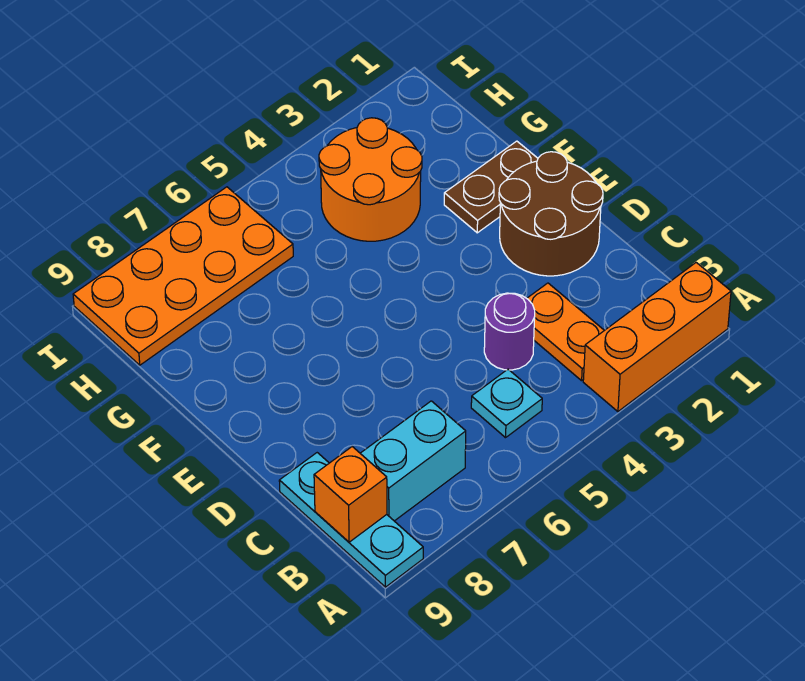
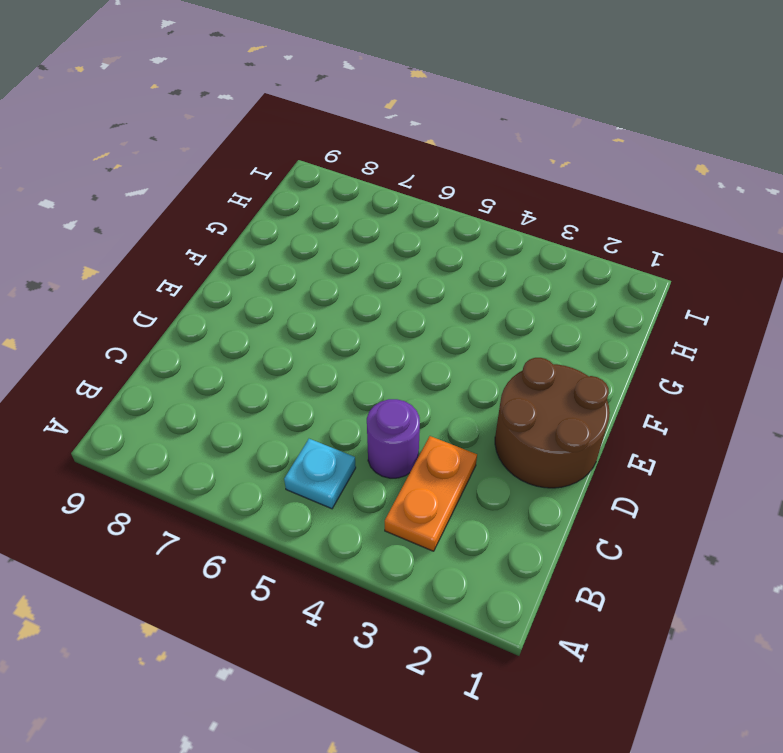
none -> orange 1x3 brick [583,263,731,412]
none -> cyan 1x3 plate [279,453,423,587]

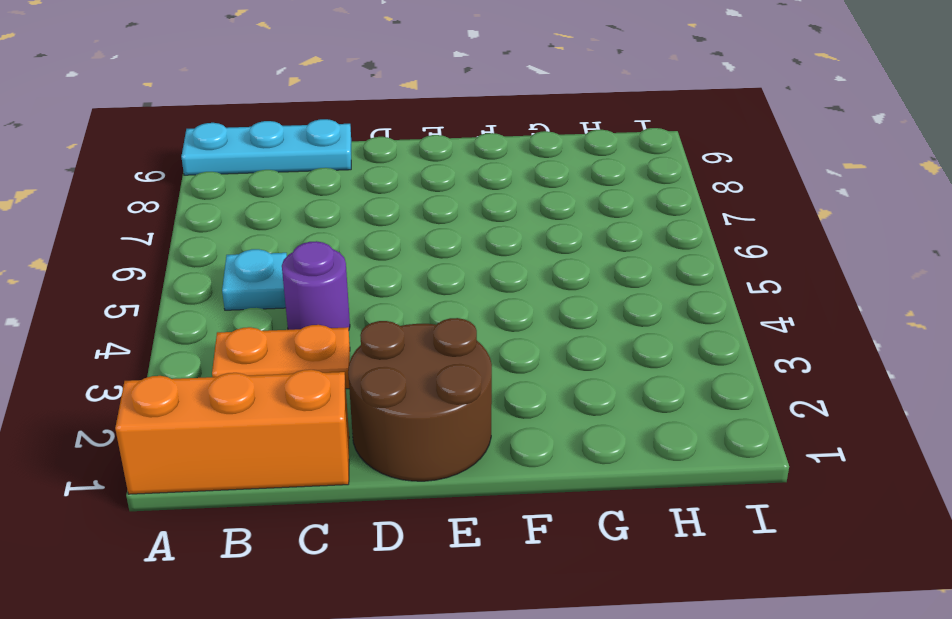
orange 1x3 brick [115,370,349,494] -> orange 1x3 brick turned to [583,263,731,412]
none -> cyan 1x2 brick [360,401,466,521]
none -> brown 1x2 plate [444,141,538,233]

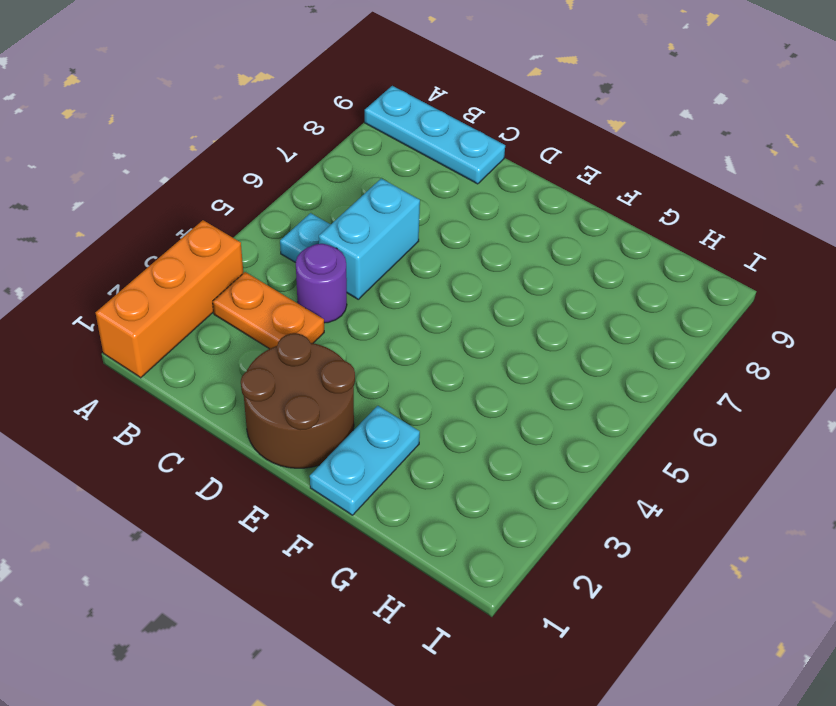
cyan 1x2 brick [319,179,420,299] -> cyan 1x2 brick moved to [360,401,466,521]
cyan 1x2 plate [310,406,420,515] -> brown 1x2 plate [444,141,538,233]
none -> orange 2x2 round brick [319,118,422,241]
none -> orange 2x4 plate [73,187,293,365]

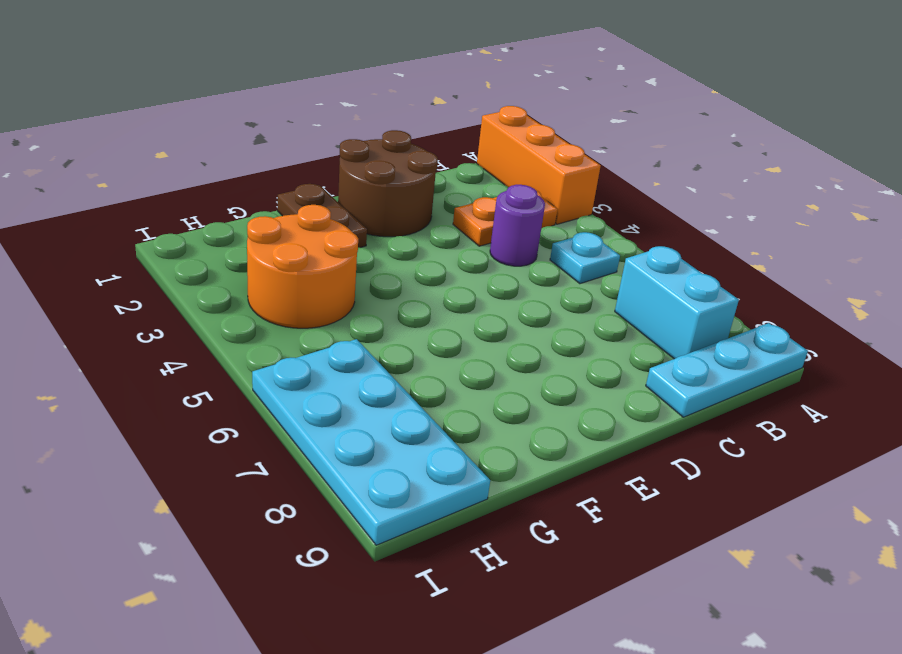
cyan 2x4 plate [252,339,490,545] -> orange 2x4 plate [73,187,293,365]
none -> orange 1x1 brick [314,447,387,542]

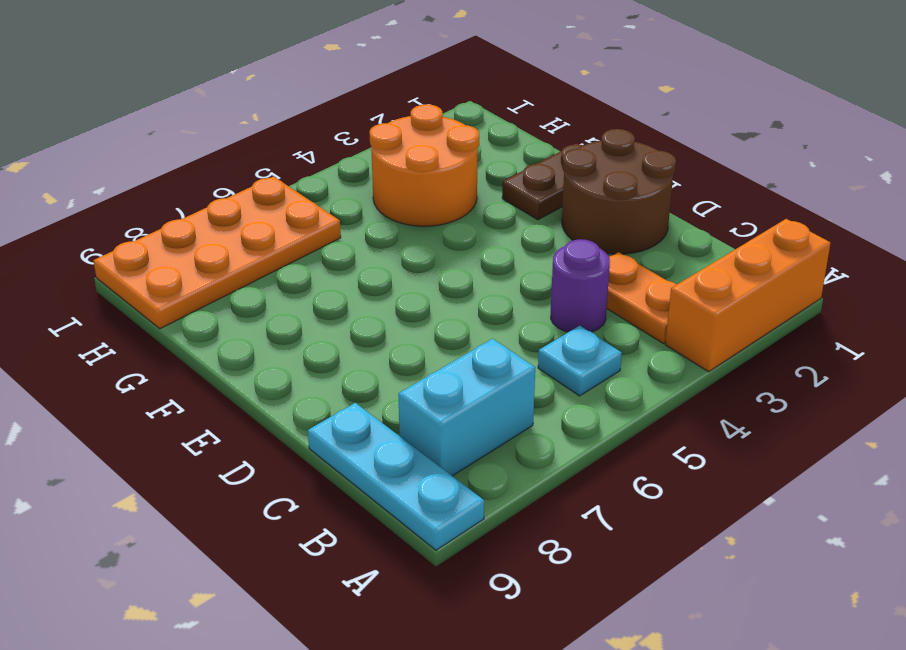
none -> orange 1x1 brick [314,447,387,542]

